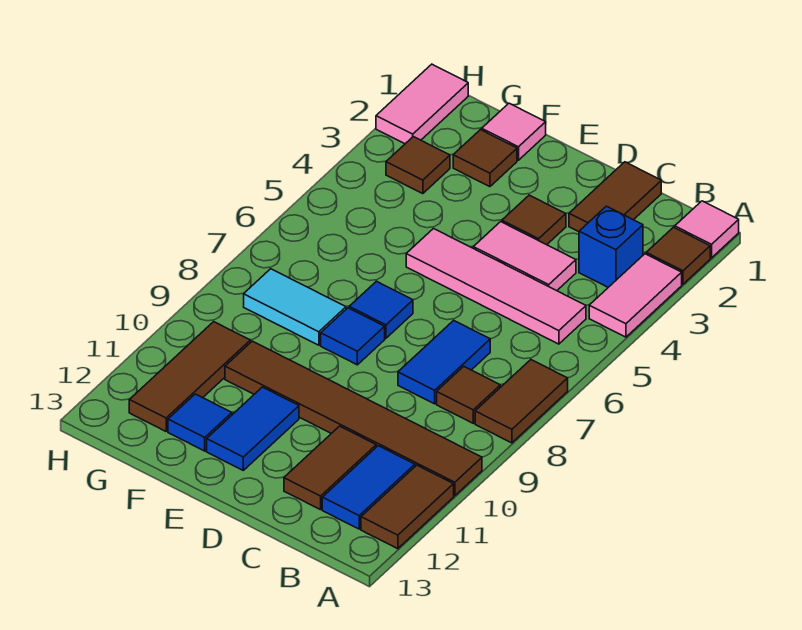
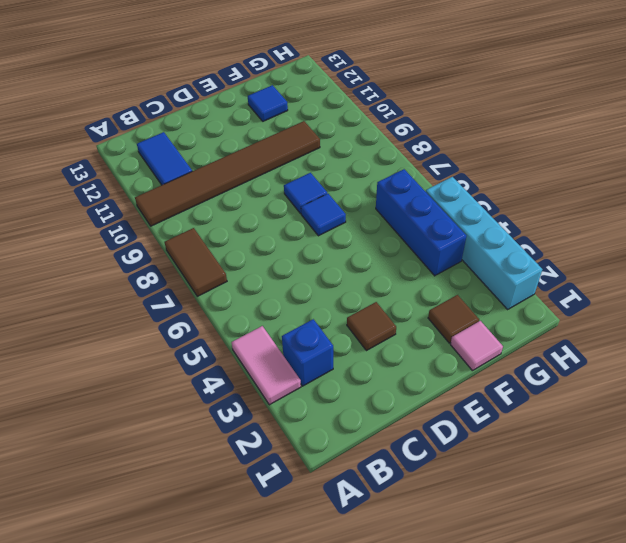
blue 1x3 brick [376,169,467,276] -> none
cyan 1x4 brick [426,177,542,309] -> pink 1x2 tile [376,64,468,144]
none -> pink 1x1 tile [675,201,739,258]
none -> brown 1x1 tile [646,227,710,284]
none -> brown 1x2 tile [361,465,454,549]

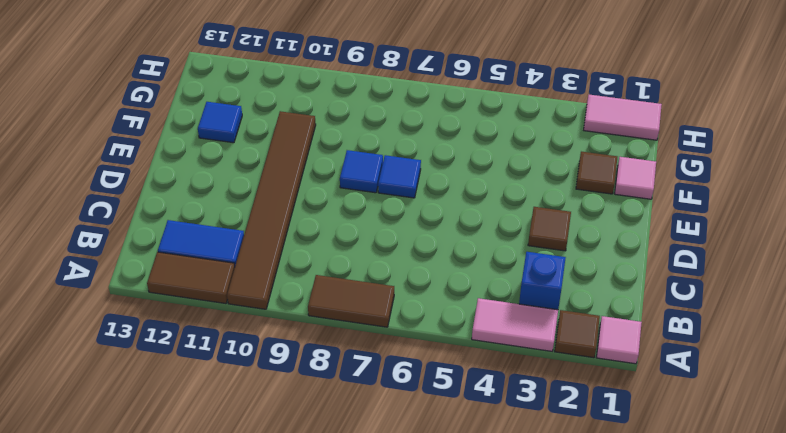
none -> pink 1x4 tile [406,229,586,344]
none -> brown 1x1 tile [437,366,500,423]
none -> brown 1x2 tile [569,162,661,232]

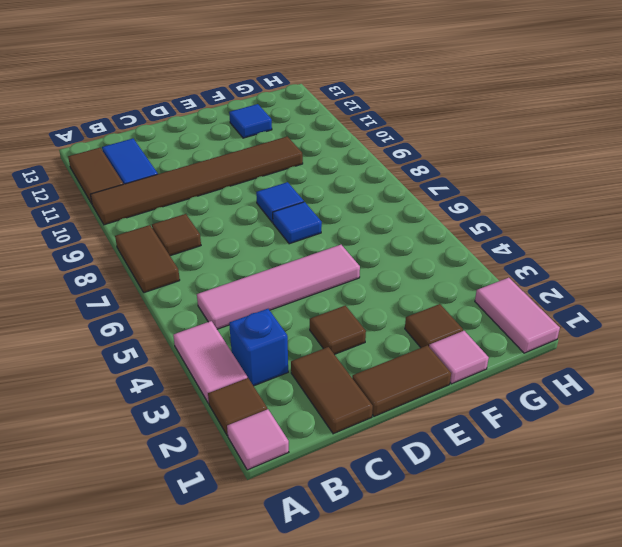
brown 1x2 tile [352,345,451,416] -> brown 1x2 tile turned to [284,426,376,510]
none -> pink 1x2 tile [473,222,576,291]
none -> blue 1x2 tile [398,320,490,404]
none -> blue 1x2 tile [207,387,299,470]

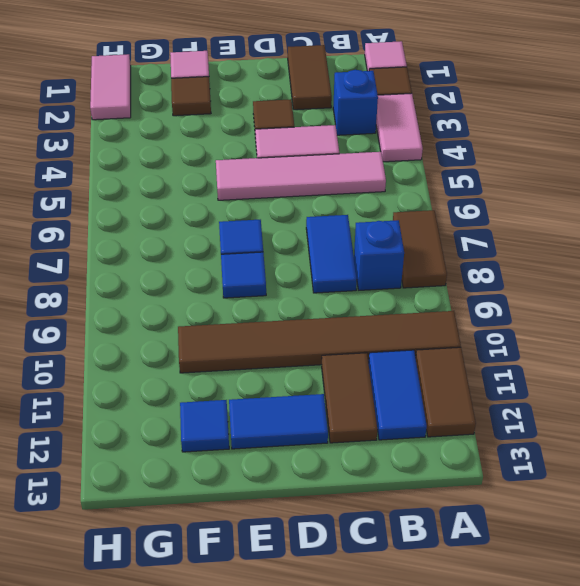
blue 1x1 brick [354,220,404,290] -> brown 1x1 tile [437,366,500,423]
blue 1x2 tile [229,394,328,449] -> blue 1x2 tile turned to [207,387,299,470]
none -> cyan 1x2 tile [244,269,346,345]
none -> brown 1x1 tile [386,137,450,194]
none -> brown 1x3 tile [129,322,250,431]

